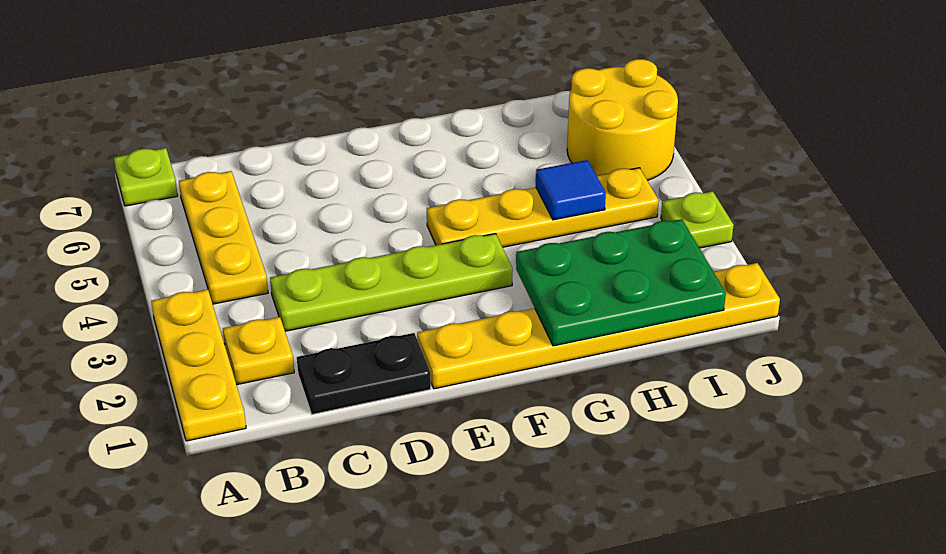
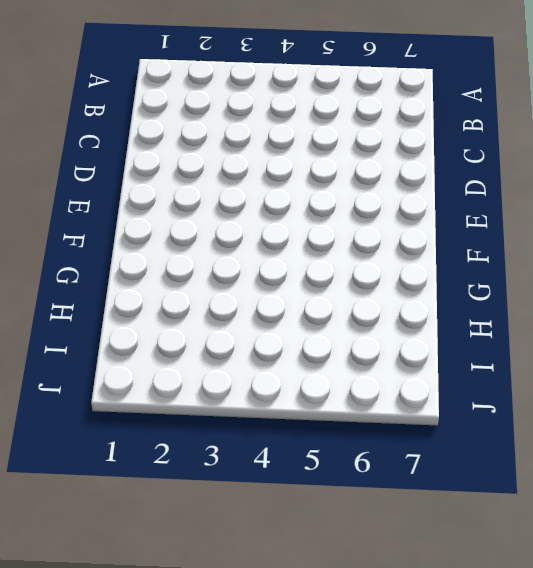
none -> yellow 1x3 plate [151,290,246,441]
none -> lime 1x1 plate [114,148,178,206]
none -> yellow 1x1 plate [223,317,294,385]

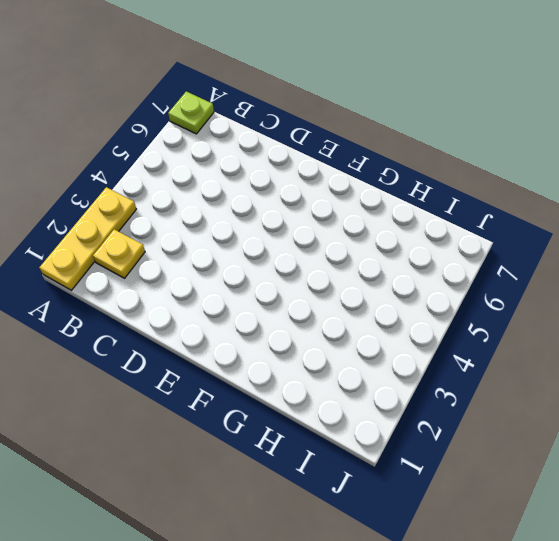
none -> yellow 1x3 plate [179,171,268,304]
none -> black 1x2 plate [297,333,431,414]
none -> lime 1x4 plate [270,234,513,331]

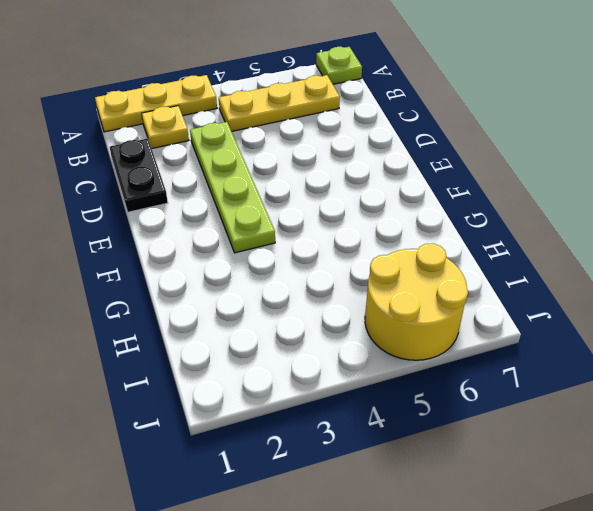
none -> yellow 1x6 plate [417,263,780,389]
none -> yellow 1x4 plate [427,168,659,247]
none -> lime 1x1 plate [661,191,734,248]

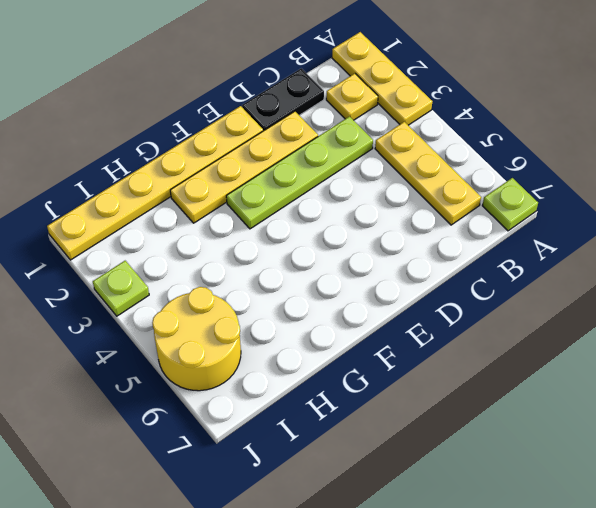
yellow 1x4 plate [170,111,318,223] -> yellow 1x4 plate moved to [427,168,659,247]
none -> green 2x3 plate [516,219,726,346]
none -> blue 1x1 tile [536,160,606,220]

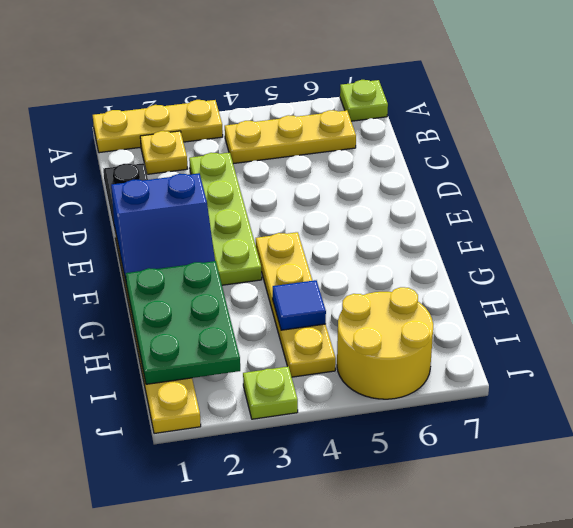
blue 2x2 slope [111,173,215,281] -> none

